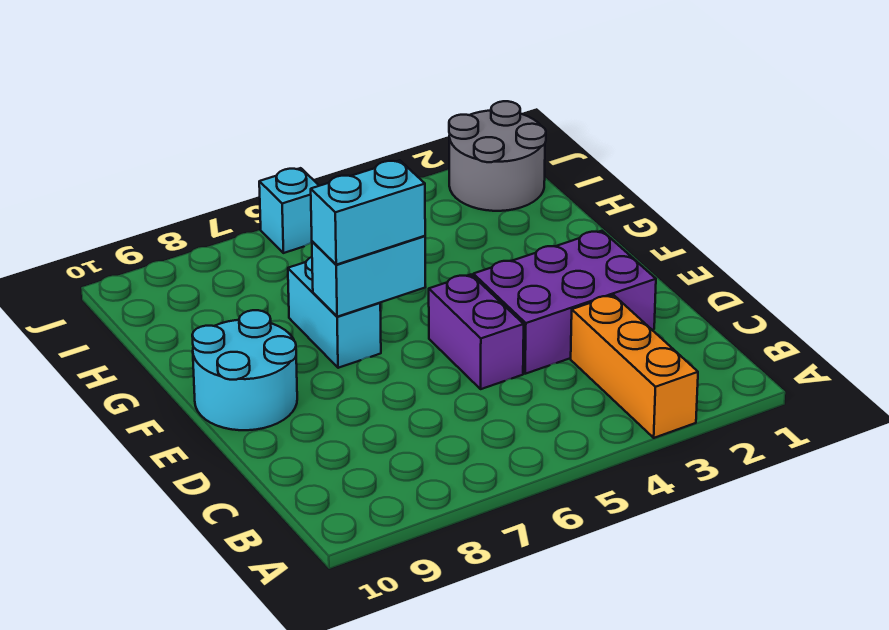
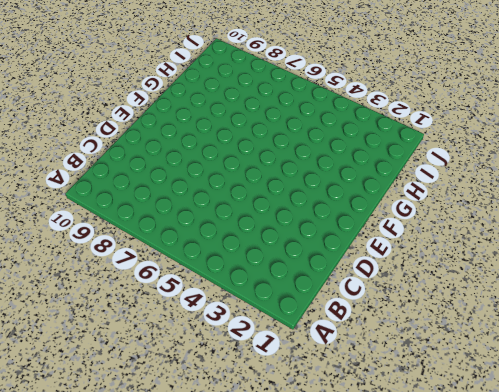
none -> orange 1x3 brick [571,295,698,438]
none -> purple 2x3 brick [473,231,656,374]

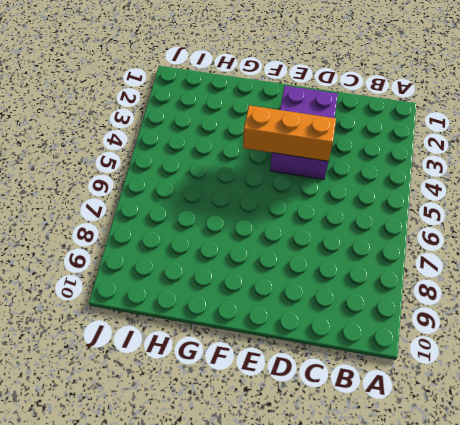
orange 1x3 brick [243,105,336,161] -> orange 1x3 brick moved to [571,295,698,438]
none -> purple 1x2 brick [429,275,524,389]
none -> cyan 2x2 round brick [192,310,297,430]

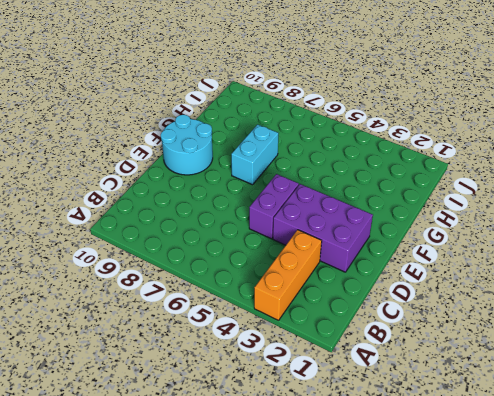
none -> grey 2x2 round brick [449,101,546,211]
none -> cyan 1x1 brick [259,168,319,253]

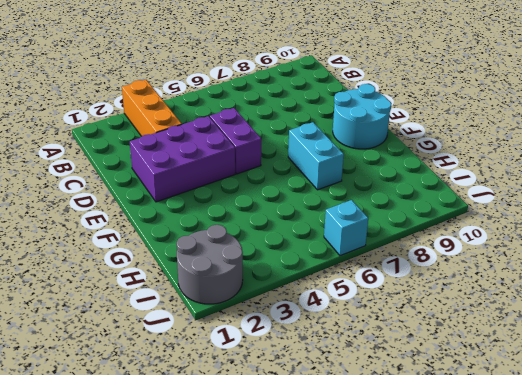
none -> cyan 1x2 brick [312,236,425,317]
none -> cyan 1x2 brick [311,160,425,265]

